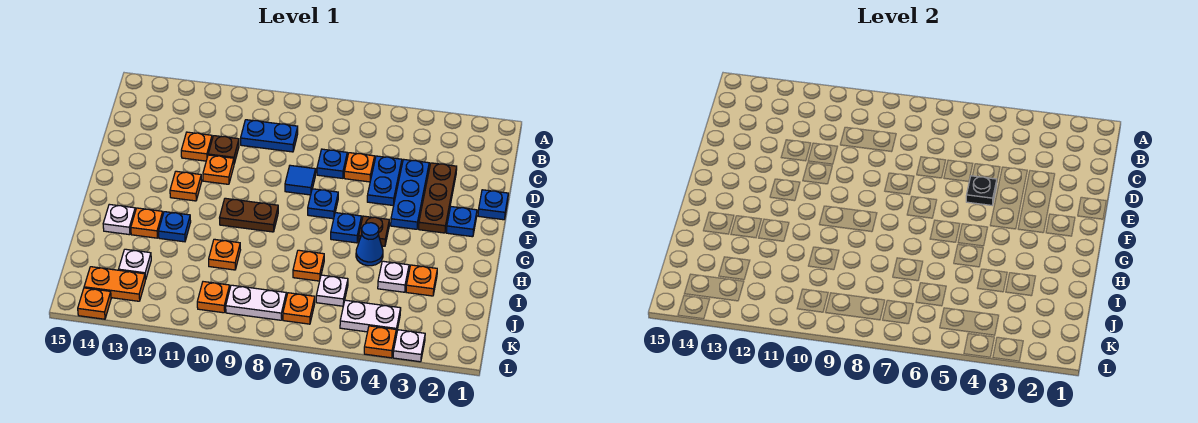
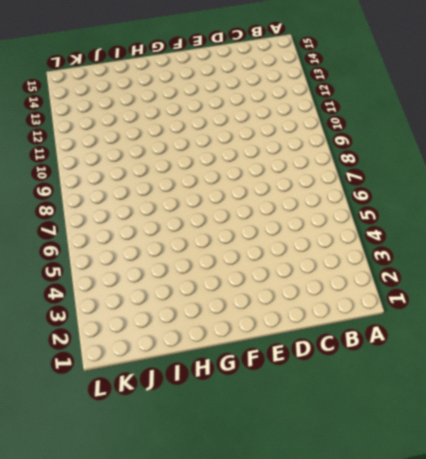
none -> blue 1x2 plate [241,120,298,152]
none -> brown 1x3 plate [419,163,457,233]
none -> blue 1x3 plate [391,159,429,229]
none -> blue 1x2 plate [367,156,402,206]

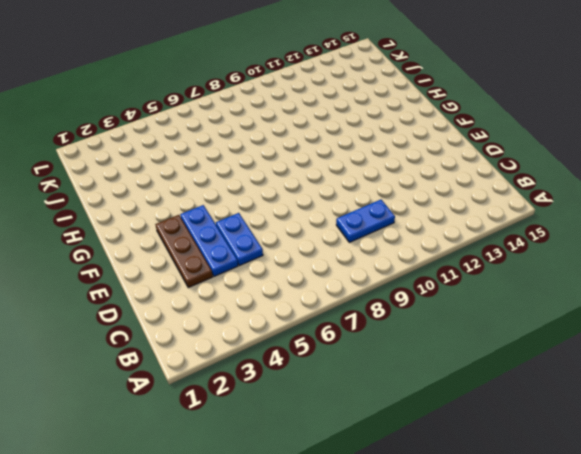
none -> orange 1x1 plate [344,153,375,182]
none -> blue 1x1 plate [317,149,347,178]
none -> brown 1x1 plate [208,136,239,163]
none -> orange 1x1 plate [181,132,212,161]

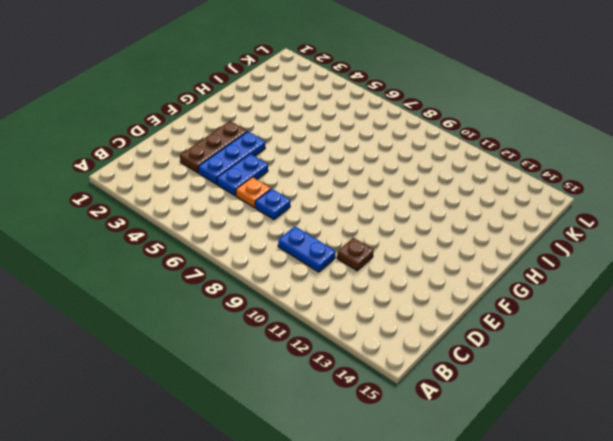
none -> orange 1x1 plate [181,132,212,161]
none -> blue 1x1 plate [478,190,508,220]
none -> blue 1x1 tile [285,165,316,195]
none -> orange 1x1 plate [203,155,234,184]

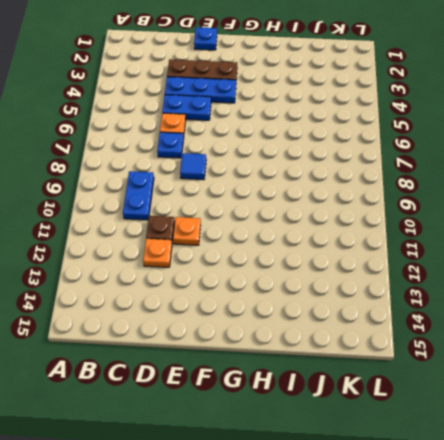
none -> blue 1x1 plate [446,207,477,237]
none -> blue 1x1 plate [308,189,338,219]
none -> orange 1x1 plate [170,171,202,201]
none -> brown 1x1 plate [359,216,389,246]

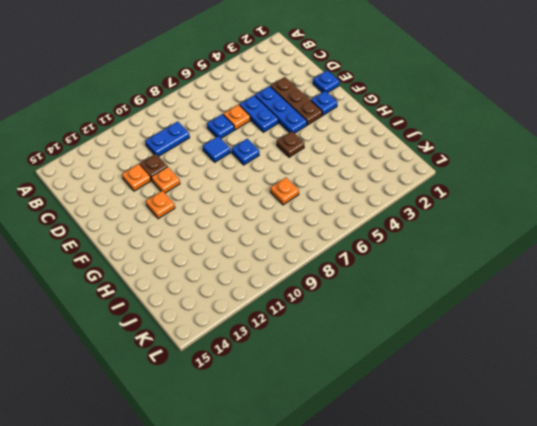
none -> blue 1x1 plate [331,213,362,243]
none -> brown 1x2 plate [220,198,278,232]
none -> blue 1x1 cone [356,223,383,266]
none -> blue 1x1 plate [158,212,191,242]

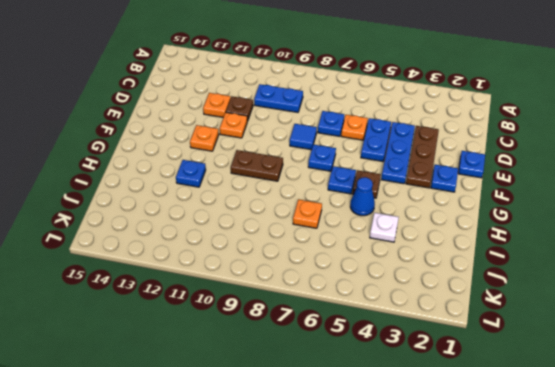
none -> orange 1x1 plate [131,208,163,238]
none -> white 1x1 plate [103,204,135,235]
none -> orange 1x1 plate [406,265,437,296]
none -> orange 1x1 plate [209,239,240,270]

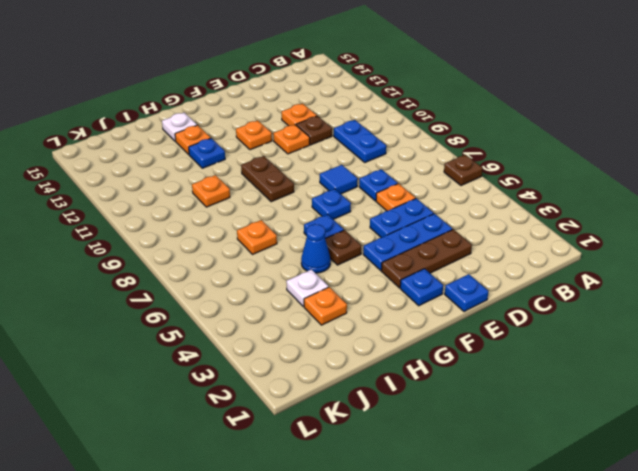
brown 1x1 plate [444,155,483,186] -> none
none -> white 1x1 plate [316,275,348,306]
none -> white 1x1 plate [119,249,151,280]
none -> white 1x2 plate [340,300,401,334]
none -> orange 1x1 plate [283,293,315,324]

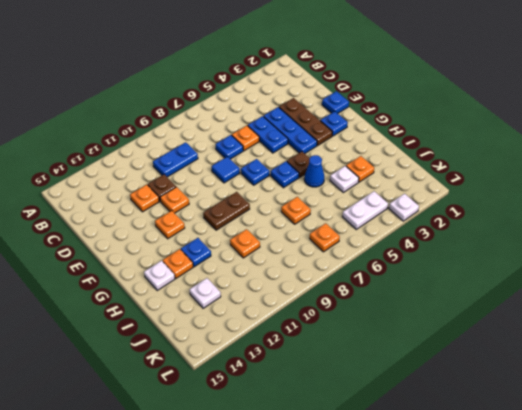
none -> white 1x1 plate [316,275,348,306]
none -> white 1x2 plate [226,285,286,320]
none -> orange 1x1 plate [197,282,230,313]
none -> orange 1x2 plate [84,267,145,301]

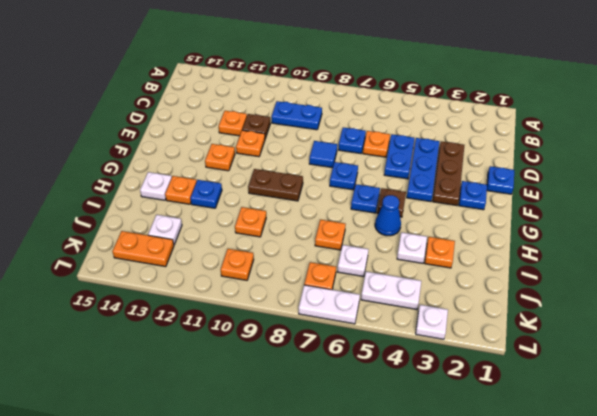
white 1x2 plate [299,285,360,324] -> white 1x2 plate moved to [226,285,286,320]
none -> orange 1x1 plate [364,326,396,358]
none -> orange 1x1 plate [78,288,111,319]
none -> black 1x1 plate [966,176,997,205]

